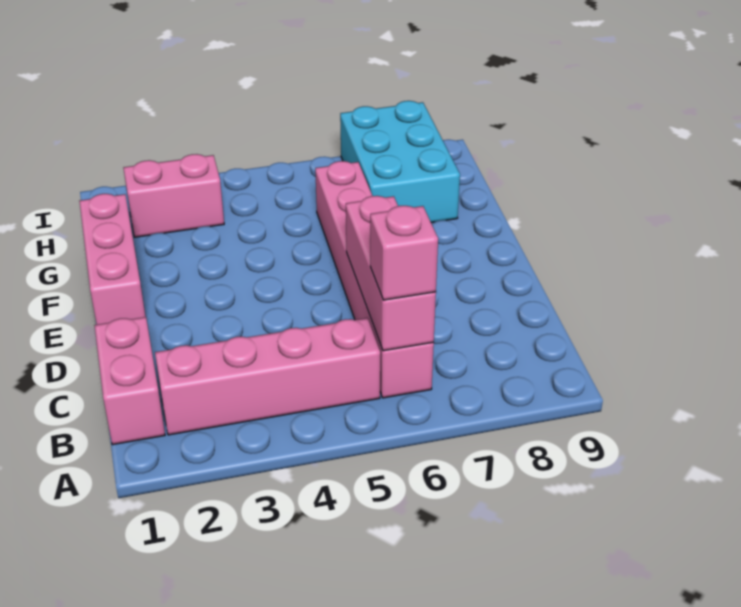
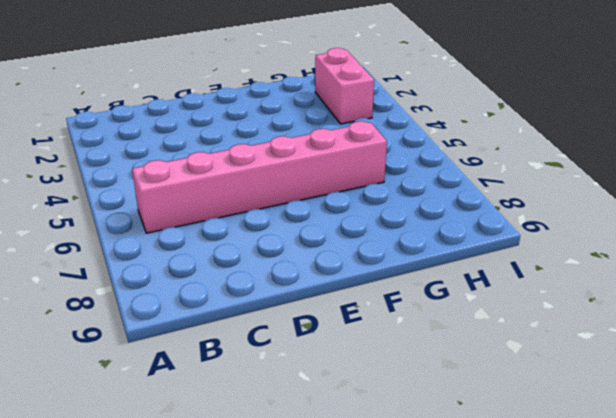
none -> pink 1x2 brick [94,317,165,445]
none -> pink 1x4 brick [155,318,380,435]

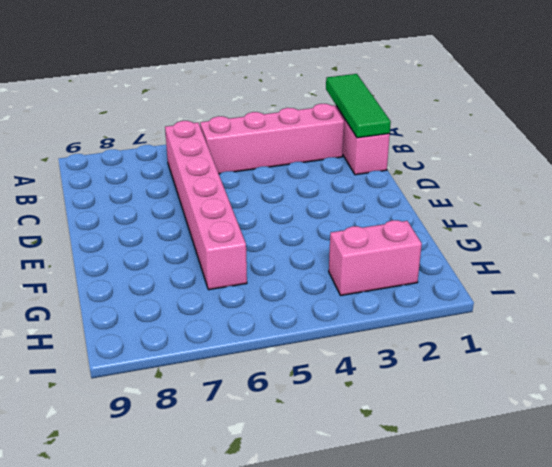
green 1x3 tile [326,74,391,138] -> none
none -> pink 1x3 brick [79,194,146,325]
none -> cyan 2x3 brick [340,101,460,223]

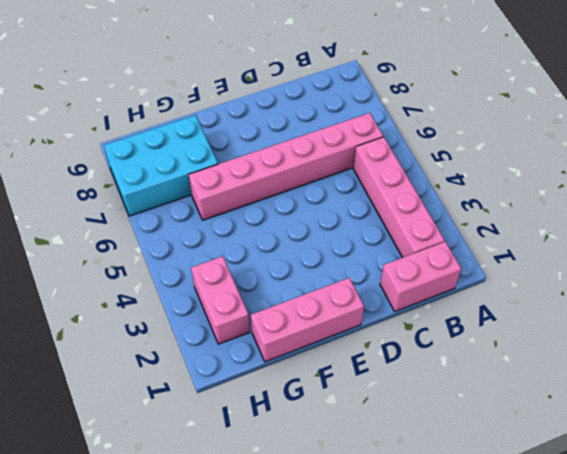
none -> pink 1x3 brick [346,196,436,351]
none -> pink 1x1 brick [370,206,438,300]

